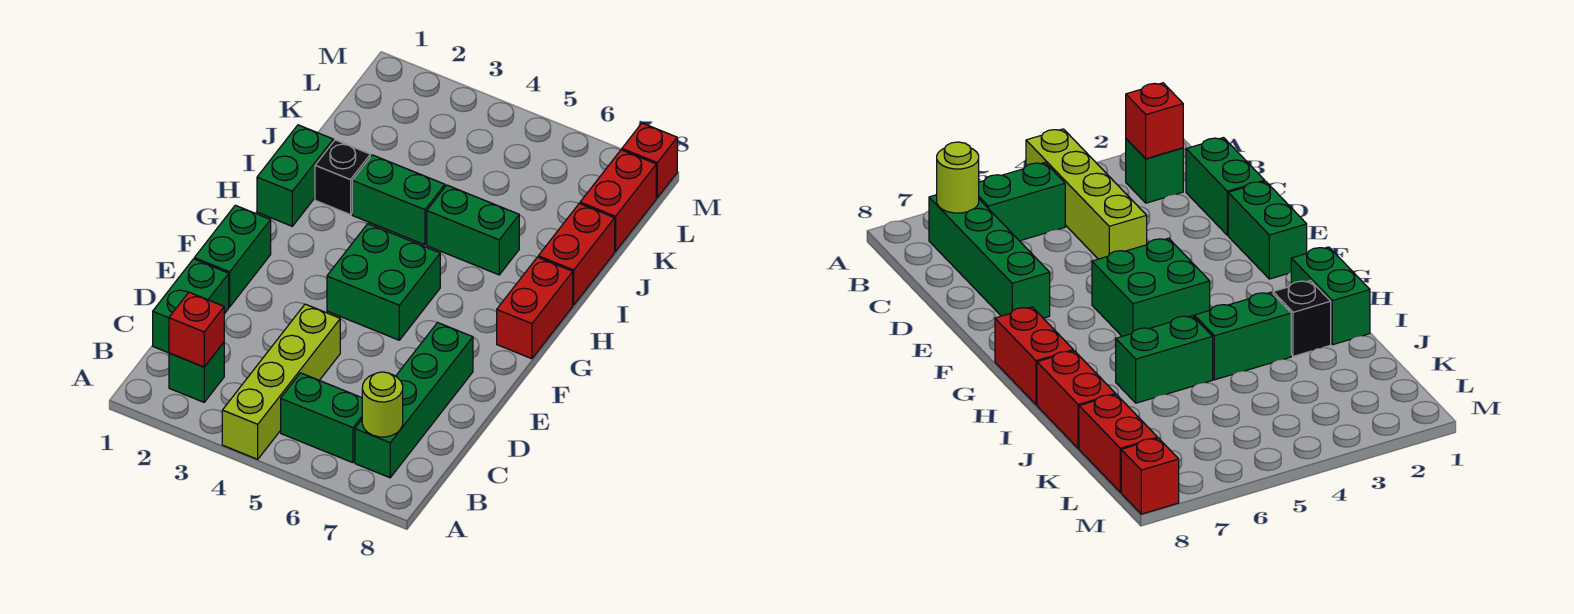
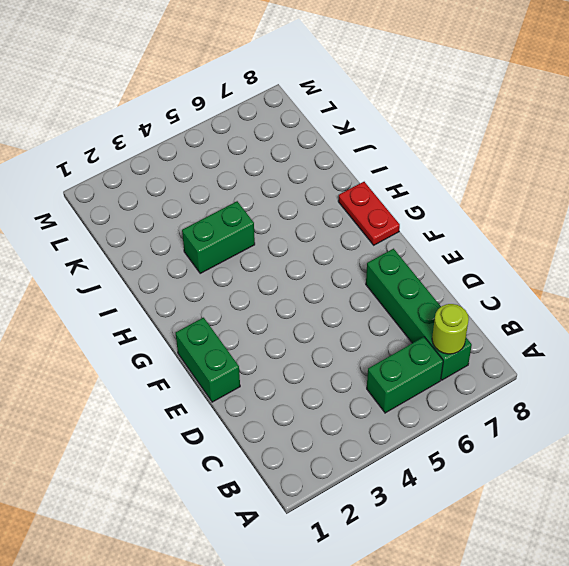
red 1x2 plate [338,182,400,245] -> red 1x2 brick [497,257,573,359]
none -> lime 1x4 brick [222,304,340,459]
none -> green 1x1 brick [169,343,224,402]
none -> green 1x2 brick [153,259,229,353]

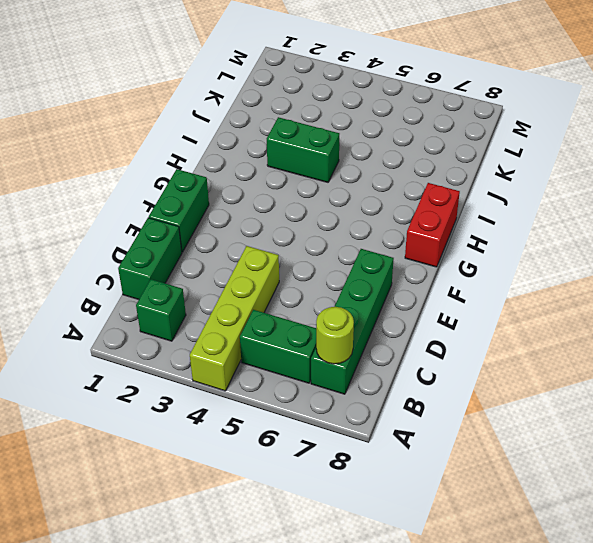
none -> green 2x2 brick [327,224,440,340]
none -> green 1x2 brick [257,125,333,226]
none -> black 1x1 brick [315,140,370,215]

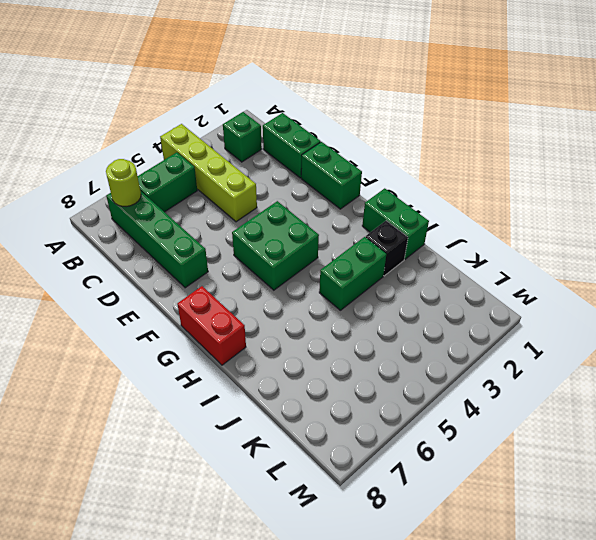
none -> green 1x2 brick [427,185,519,275]
none -> red 1x2 brick [538,204,615,305]
none -> red 1x2 brick [580,150,656,251]

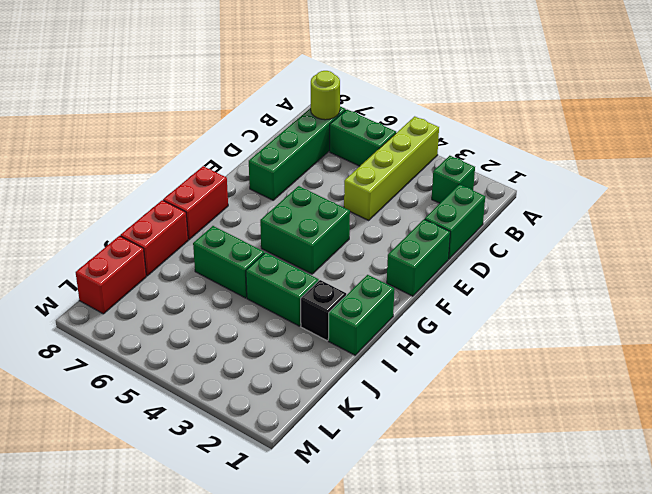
none -> red 1x1 brick [622,123,677,198]
none -> red 1x1 brick [169,292,224,367]

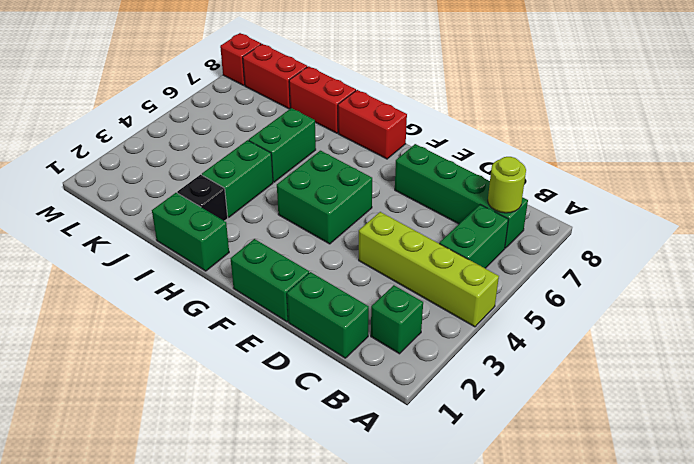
none -> red 1x1 brick [169,292,224,367]

